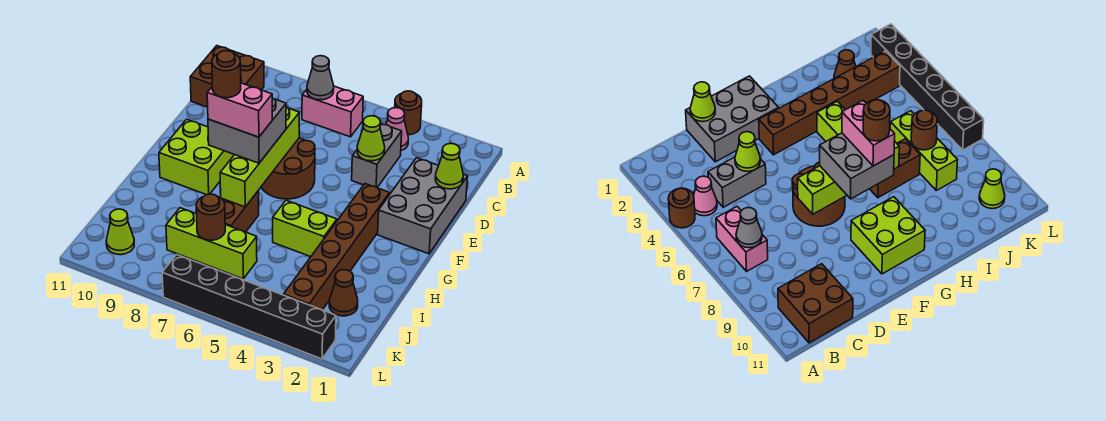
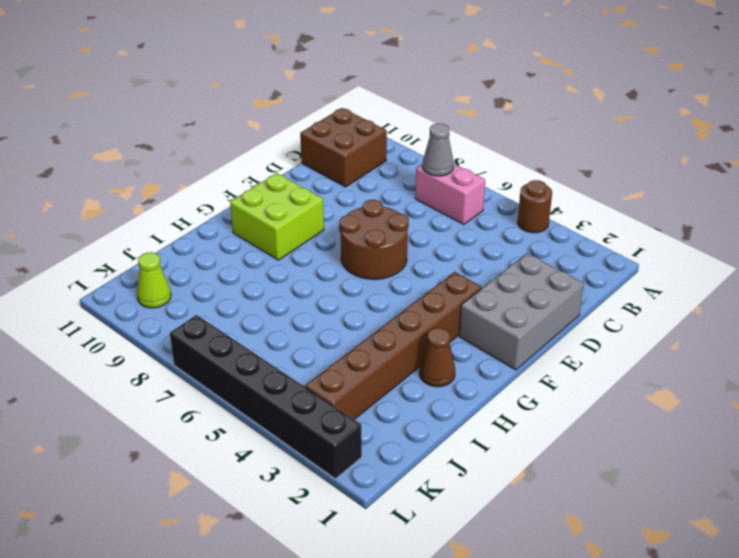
brown 1x1 cone [419,328,455,387] -> brown 1x1 cone moved to [329,270,358,316]
none -> pink 1x1 cone [386,108,408,151]
none -> grey 1x2 brick [352,124,402,187]
none -> lime 1x2 brick [273,200,337,257]

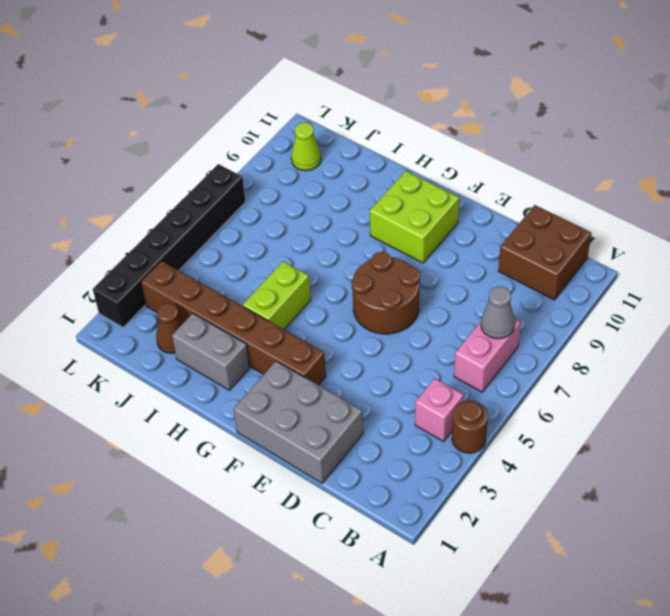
pink 1x1 brick [415,378,464,441] -> pink 1x1 cone [386,108,408,151]
grey 1x2 brick [172,313,250,390] -> grey 1x2 brick moved to [352,124,402,187]
none -> brown 1x2 brick [221,191,259,232]
none -> lime 1x3 brick [166,208,257,279]
none -> lime 1x1 cone [435,143,463,189]

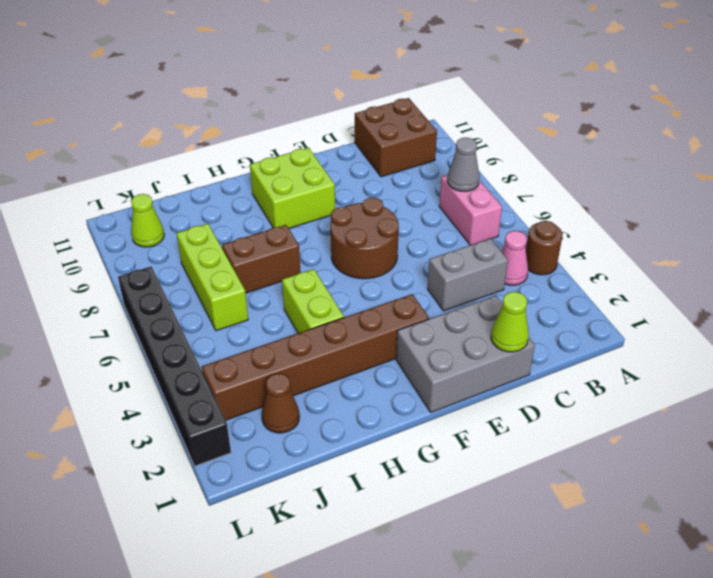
none -> lime 1x1 cone [357,116,385,161]
none -> lime 1x4 brick [220,107,300,207]
none -> brown 1x1 round brick [196,194,225,240]

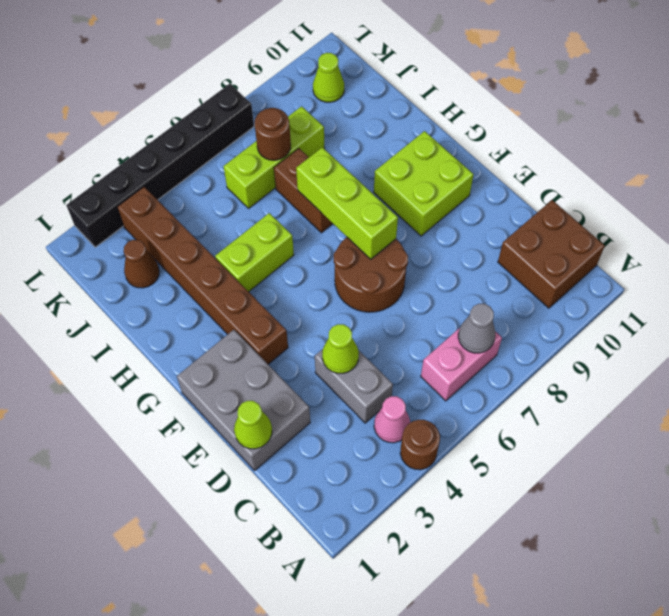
lime 1x3 brick [296,147,398,259] -> lime 1x4 brick [220,107,300,207]
none -> grey 2x2 brick [208,98,286,163]
none -> pink 1x2 brick [207,83,272,137]
none -> brown 1x1 round brick [212,51,241,98]

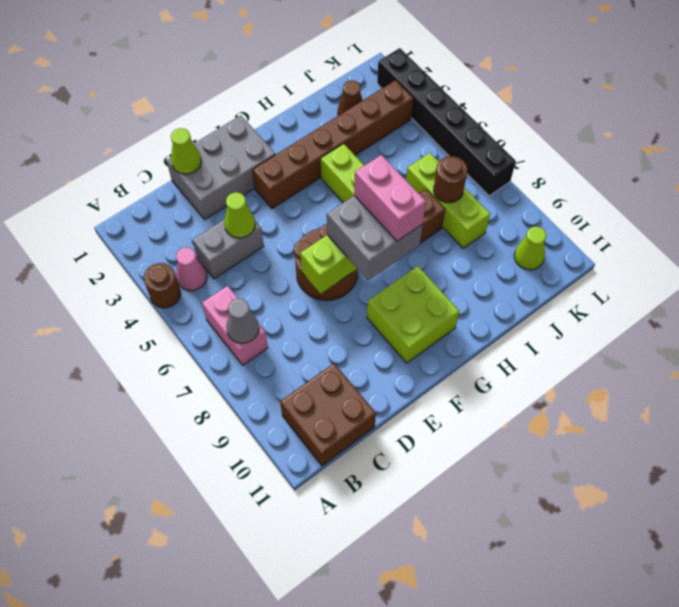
none -> brown 1x1 round brick [212,51,241,98]

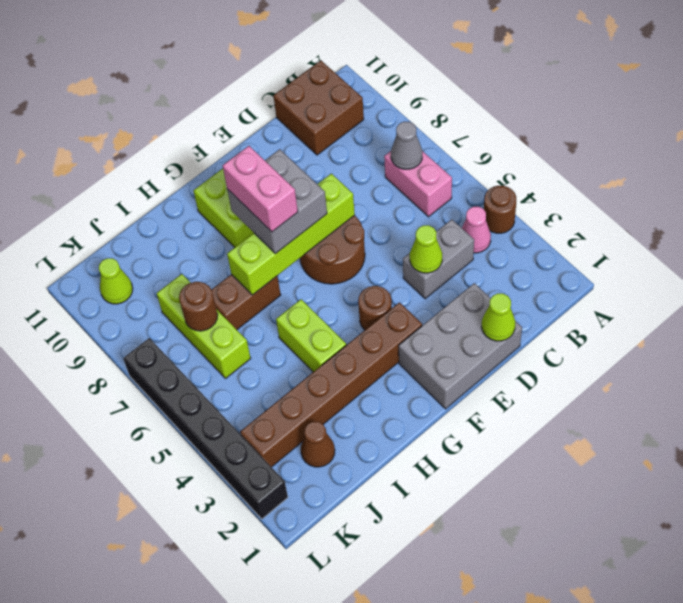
brown 1x1 round brick [358,286,392,330] -> brown 1x1 round brick moved to [212,51,241,98]

